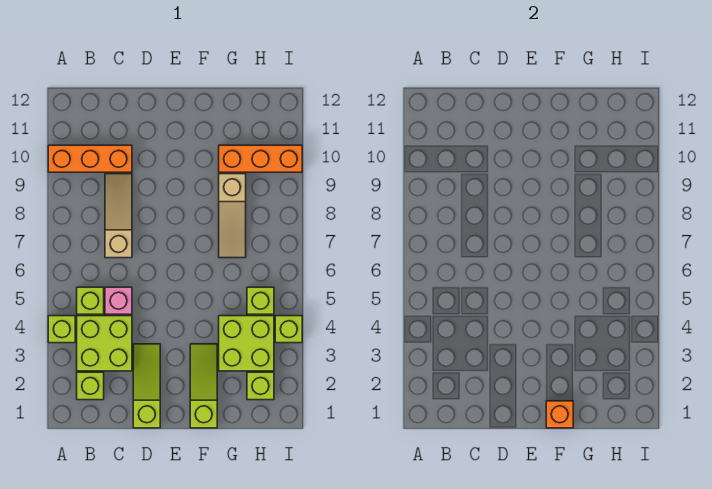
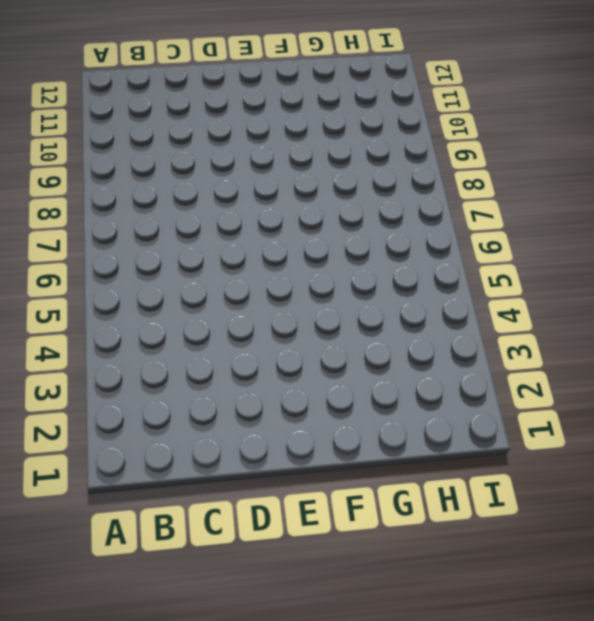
none -> lime 1x1 brick [48,316,75,343]
none -> orange 1x3 brick [48,145,132,172]
none -> lime 1x1 brick [77,372,104,400]

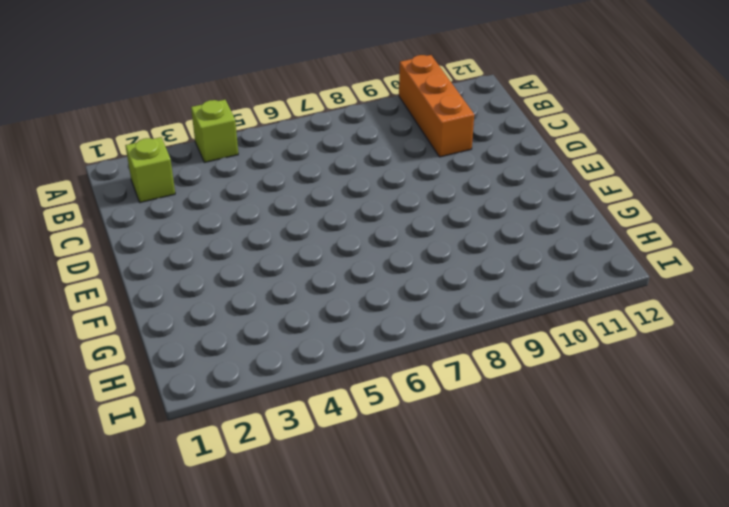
none -> lime 2x2 brick [77,316,132,371]
none -> lime 1x1 brick [77,287,104,314]
none -> pink 1x1 brick [105,287,132,314]

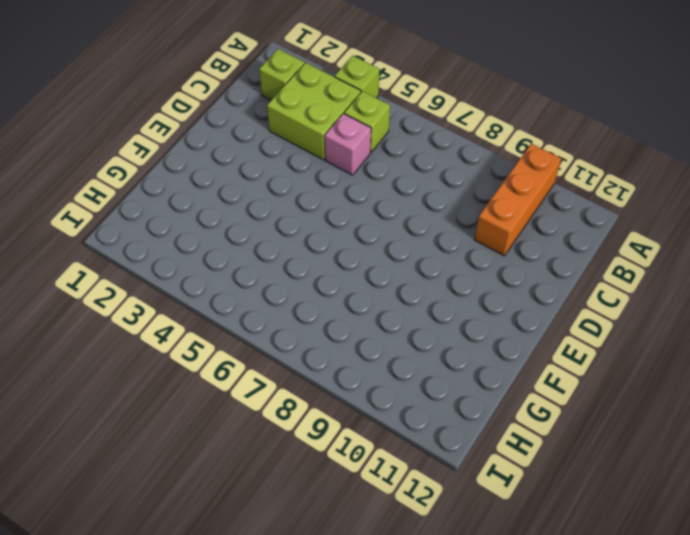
none -> tan 1x3 slope [105,174,132,258]
none -> lime 1x3 slope [133,344,160,428]
none -> lime 1x3 slope [190,344,217,428]

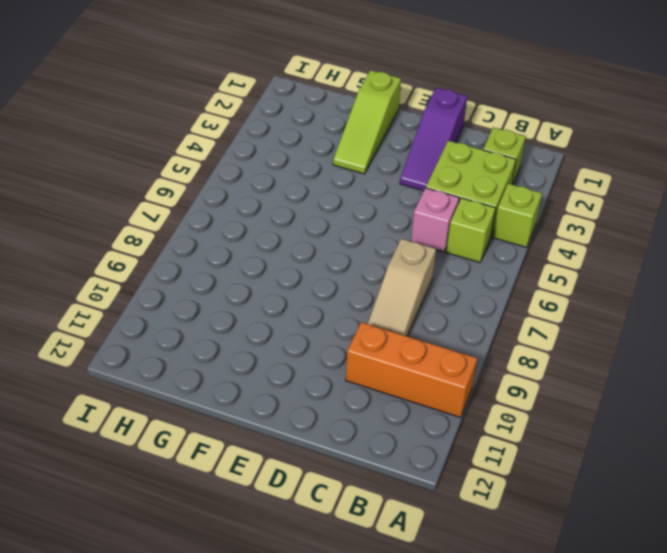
purple 1x3 slope [400,88,467,191] -> lime 1x3 slope [133,344,160,428]
none -> lime 2x2 brick [219,316,274,371]
none -> tan 1x3 slope [219,174,246,258]
none -> orange 1x3 brick [219,145,302,172]

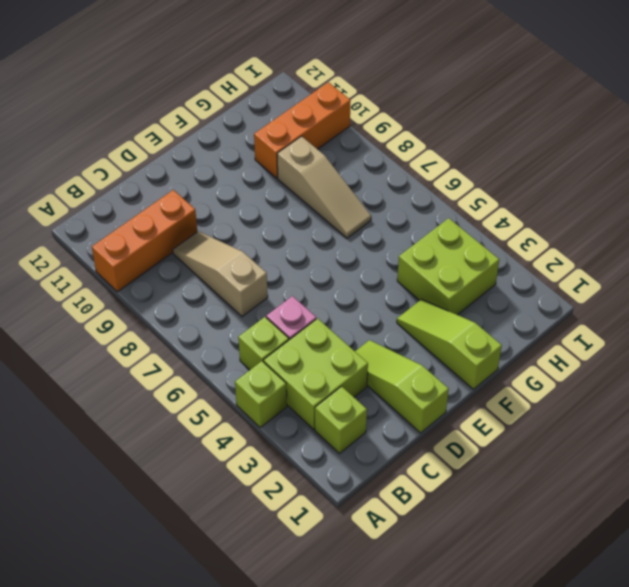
none -> lime 1x1 brick [247,372,274,400]
none -> lime 1x1 brick [247,287,274,314]
none -> lime 1x1 brick [275,316,302,343]

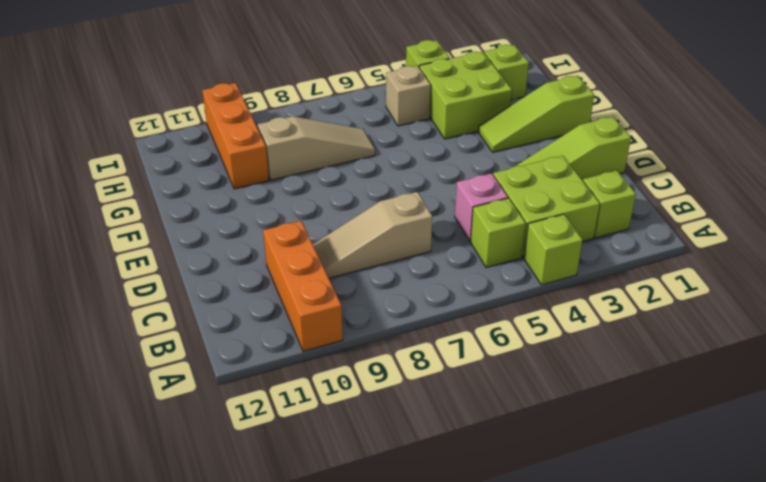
tan 1x1 brick [386,66,431,126] -> lime 1x1 brick [247,287,274,314]
none -> orange 1x1 brick [546,401,573,428]

